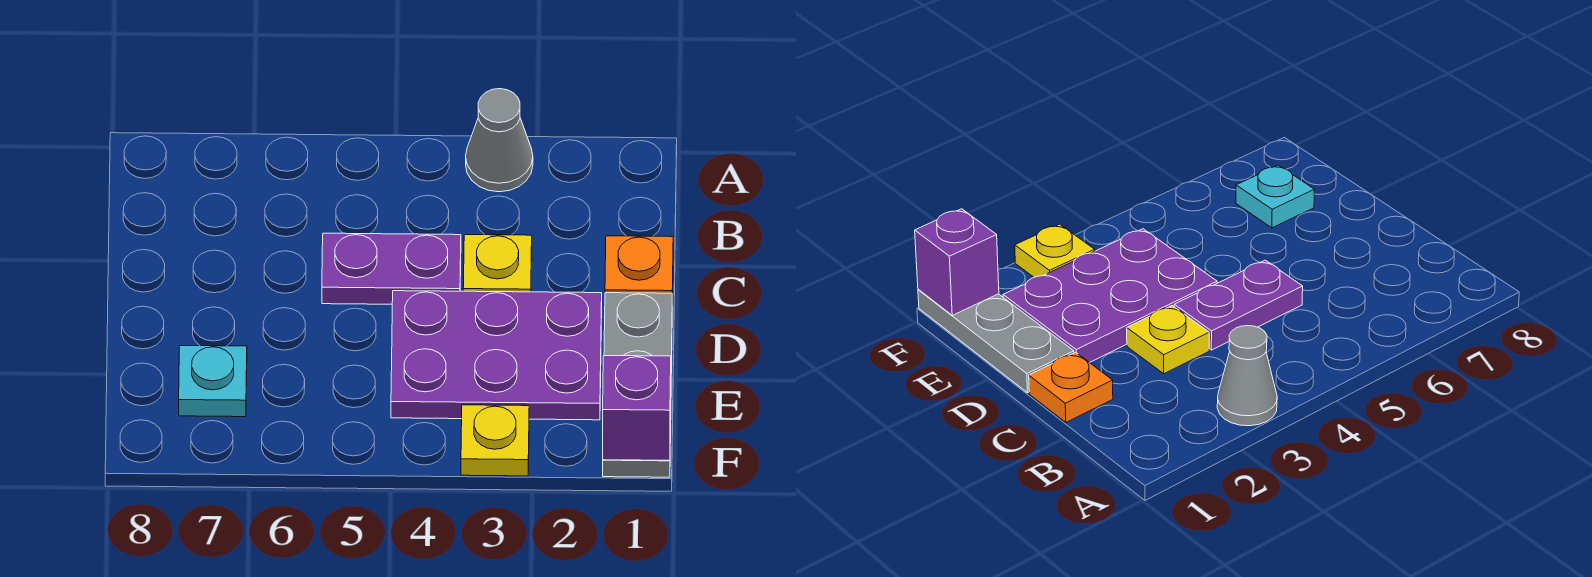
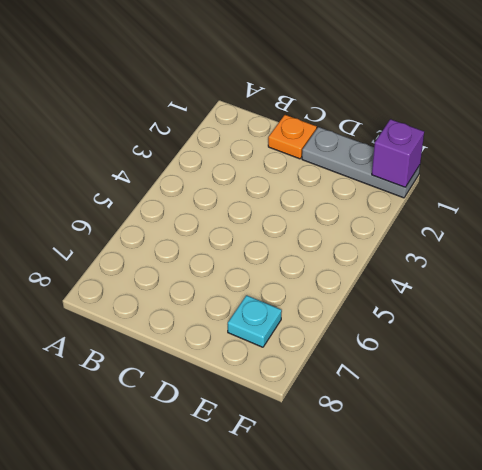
none -> grey 1x1 cone [466,89,533,192]
none -> yellow 1x1 plate [463,235,532,292]

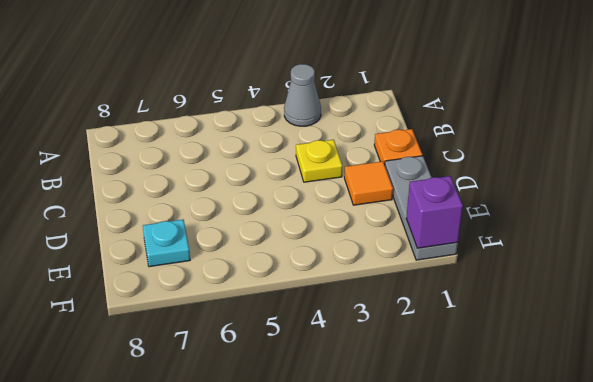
orange 1x1 tile [344,161,393,205] -> purple 2x3 plate [391,291,602,420]
none -> purple 1x2 plate [322,233,461,304]
none -> yellow 1x1 plate [461,405,529,476]

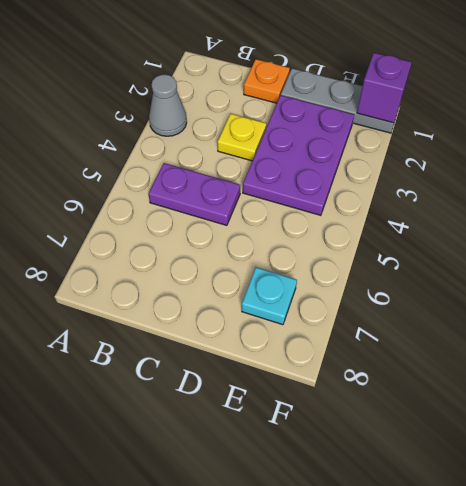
purple 1x2 plate [149,163,240,225] -> purple 1x2 plate turned to [322,233,461,304]
none -> yellow 1x1 plate [461,405,529,476]

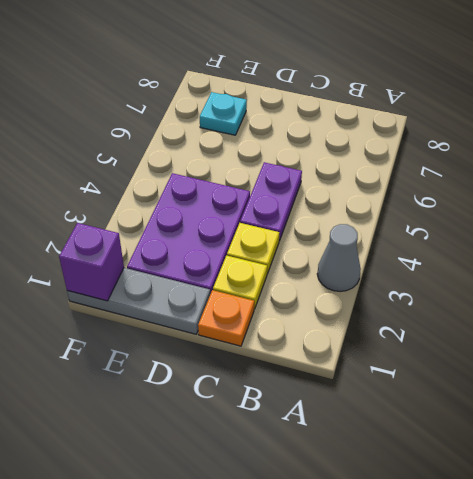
yellow 1x1 plate [213,256,267,309] -> yellow 1x1 plate moved to [461,405,529,476]

